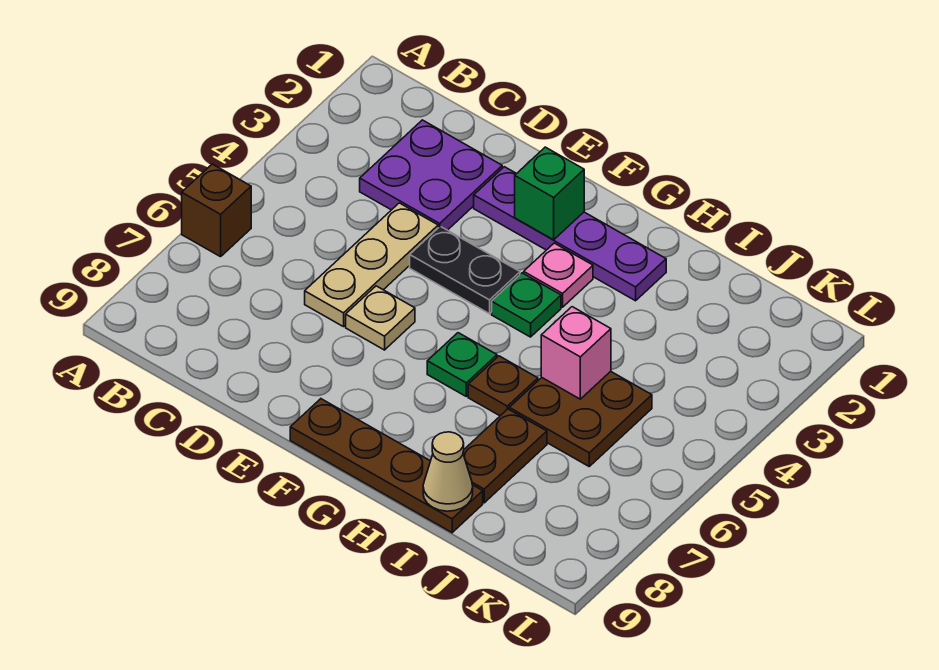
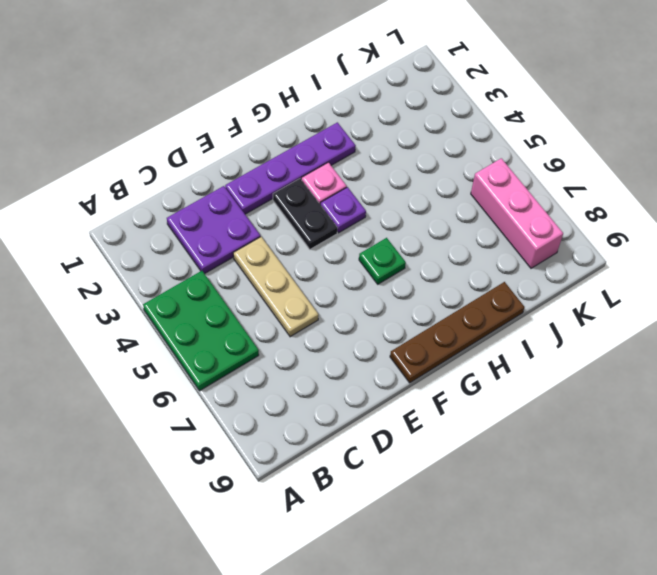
green 2x3 plate [143,271,259,391] -> brown 1x1 brick [182,164,251,257]
black 1x2 plate [273,179,337,249] -> black 1x2 plate turned to [410,226,520,314]
purple 1x1 plate [320,187,366,233] -> green 1x1 plate [492,273,561,337]
pink 1x3 brick [471,158,563,268] -> none
none -> tan 1x1 plate [346,286,415,350]
none -> brown 1x1 plate [468,356,538,416]
none -> brown 2x2 plate [509,371,652,466]

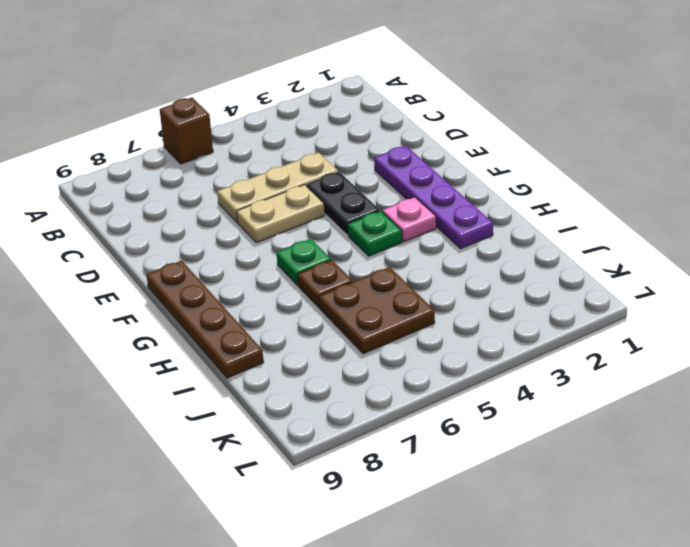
tan 1x2 plate [237,185,325,243] -> tan 1x1 plate [346,286,415,350]
none -> purple 2x2 plate [360,120,502,230]
none -> brown 1x2 plate [463,409,547,503]
none -> green 1x1 brick [515,147,584,240]

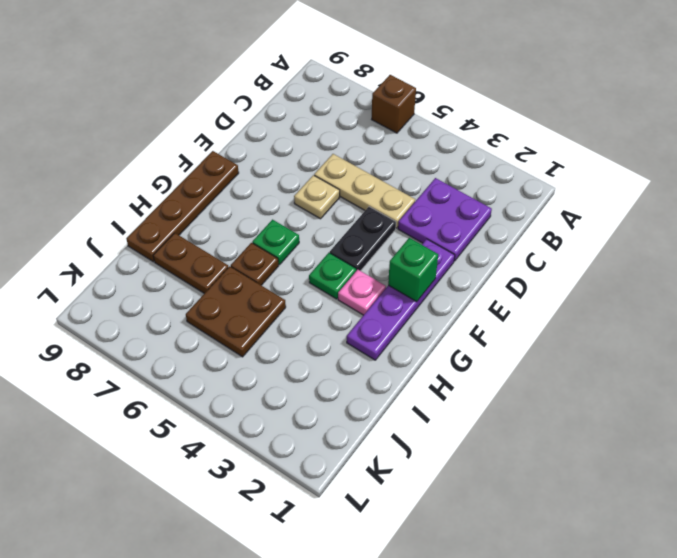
none -> pink 1x1 brick [541,307,611,399]
none -> tan 1x1 cone [423,432,473,511]

